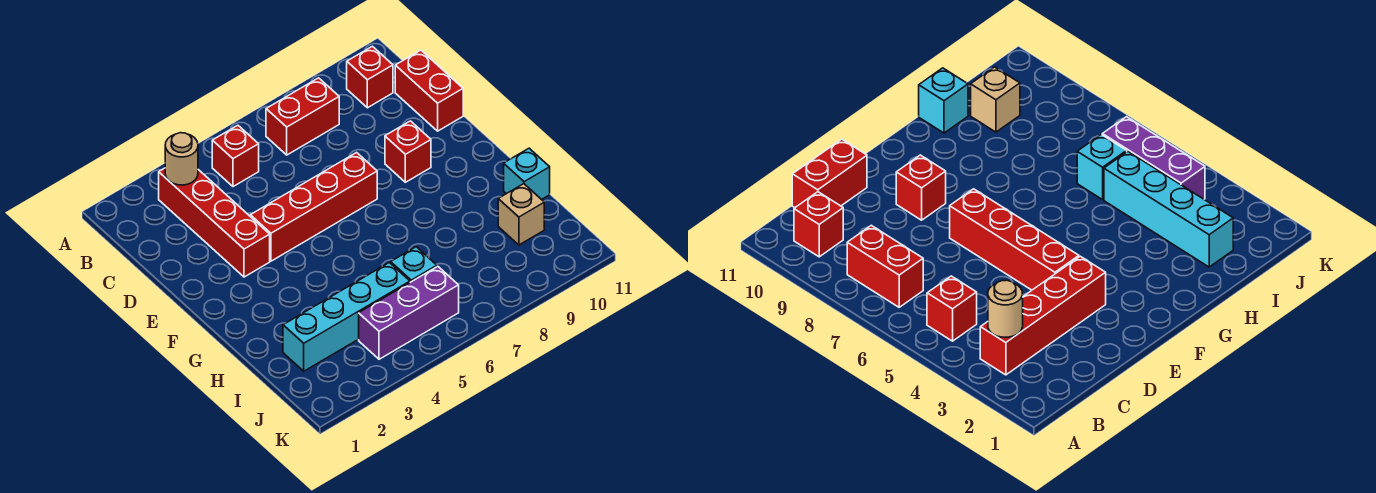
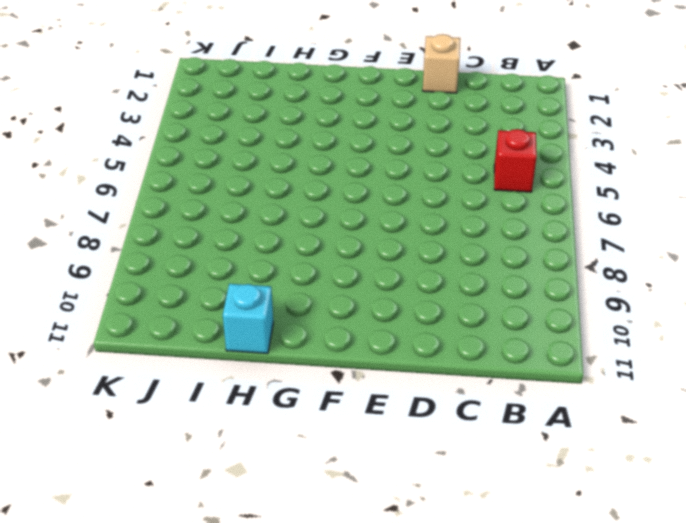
tan 1x1 brick [423,34,460,93] -> tan 1x1 brick moved to [498,184,544,245]
none -> red 1x4 brick [159,168,270,277]
none -> red 1x2 brick [266,78,339,155]
none -> red 1x1 brick [347,46,393,108]

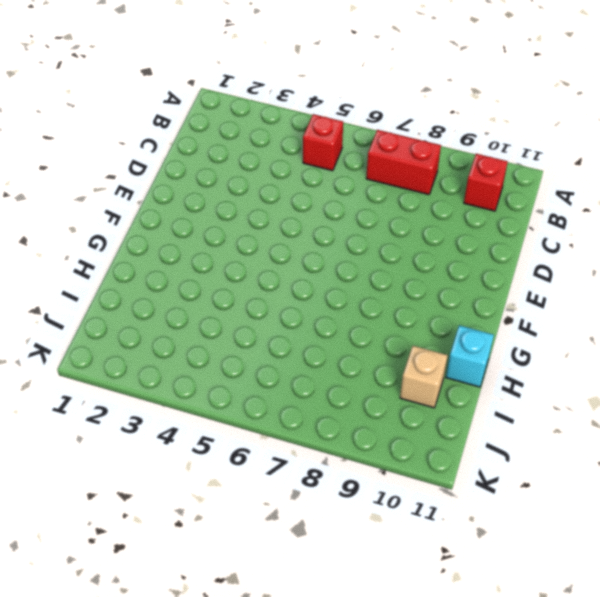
none -> red 1x4 brick [159,168,270,277]
none -> red 1x2 brick [395,50,463,131]
none -> red 1x4 brick [250,153,377,261]

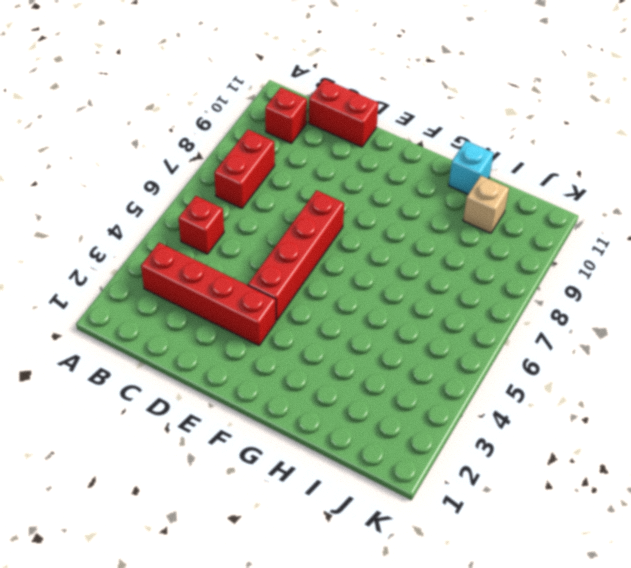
none -> red 1x1 brick [385,121,431,182]
none -> cyan 1x4 brick [283,263,410,371]
none -> cyan 1x1 brick [391,247,437,282]

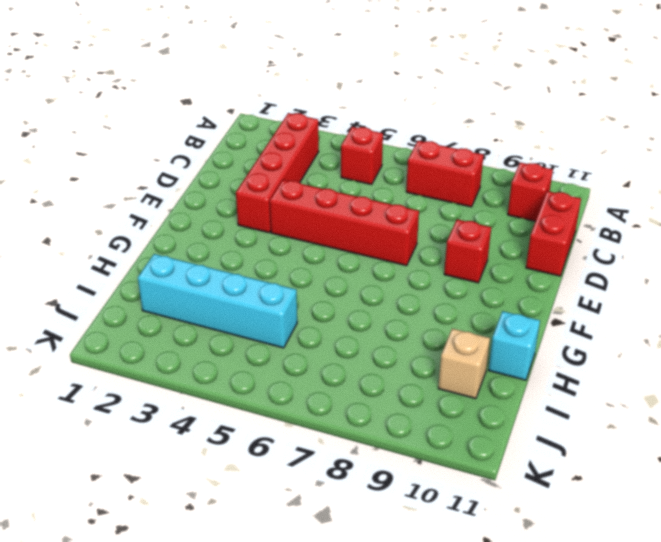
none -> cyan 1x1 brick [391,247,437,282]
none -> purple 1x3 brick [359,266,459,359]
none -> tan 1x1 round brick [165,133,198,185]

